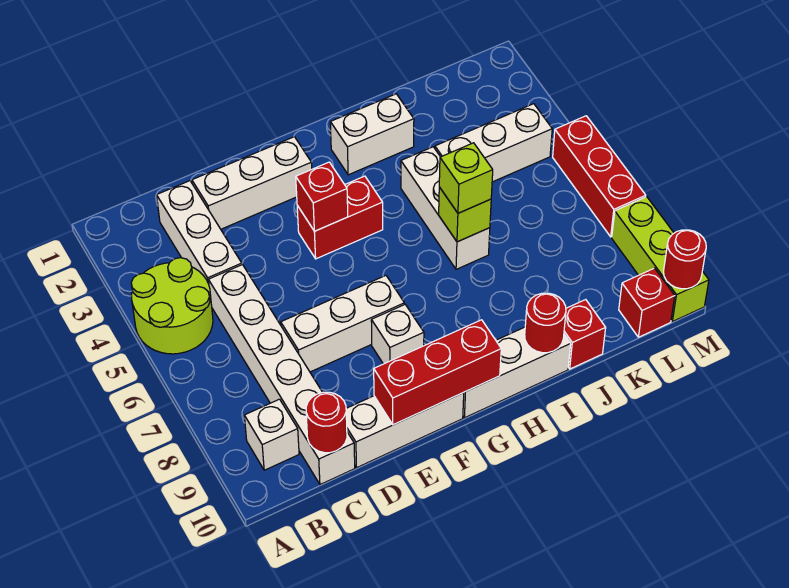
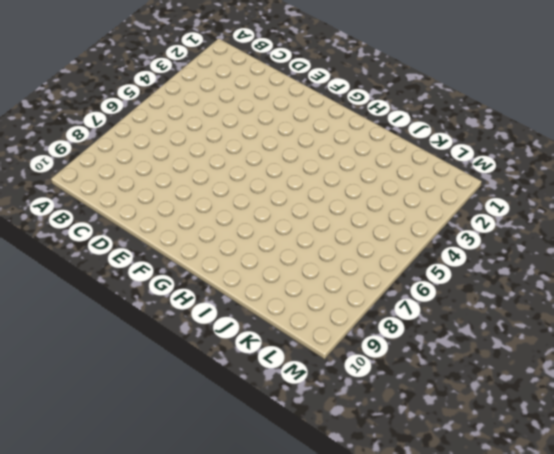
none -> lime 2x2 round brick [131,258,213,354]
none -> white 1x1 brick [244,399,299,470]
none -> white 1x3 brick [157,181,242,284]

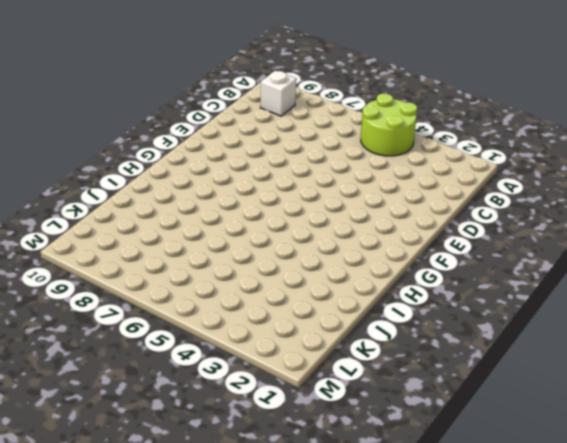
none -> white 1x3 brick [157,181,242,284]
none -> white 1x6 brick [209,265,355,485]
none -> white 1x3 brick [192,137,312,229]

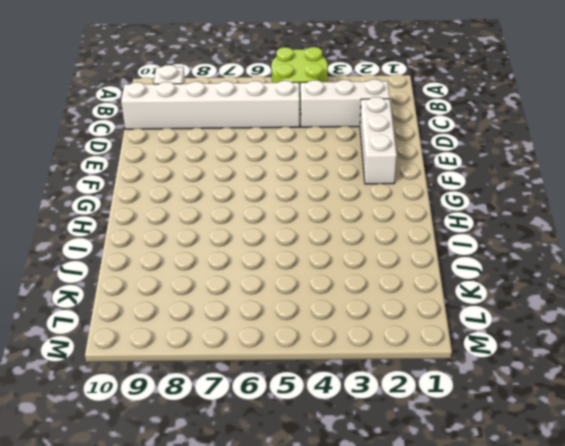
none -> white 1x3 brick [281,276,404,372]
none -> white 1x3 brick [346,393,464,468]
none -> red 1x2 brick [297,176,383,259]

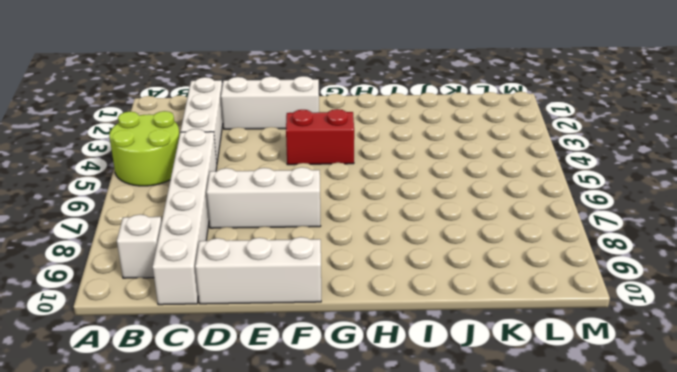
none -> white 1x1 brick [371,304,424,364]
none -> white 1x3 brick [463,327,571,418]
none -> white 1x2 brick [330,94,414,175]

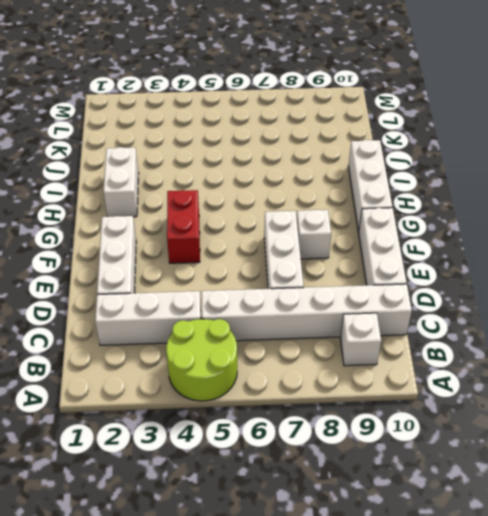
none -> white 1x3 brick [401,147,490,269]
none -> white 1x3 brick [435,104,552,182]
none -> red 1x1 brick [564,300,606,369]

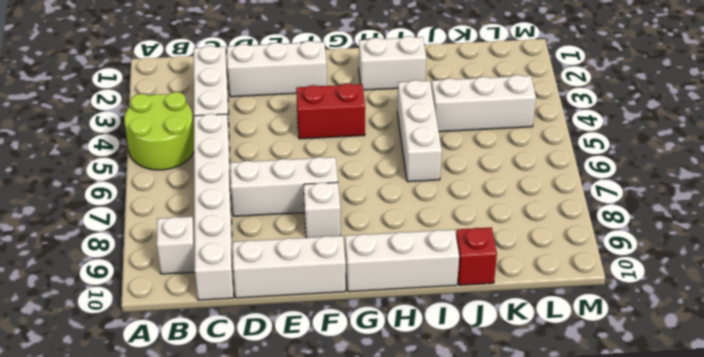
none -> red 1x1 brick [619,268,675,337]
none -> red 1x3 brick [553,116,646,237]
none -> lime 1x3 brick [612,197,709,322]

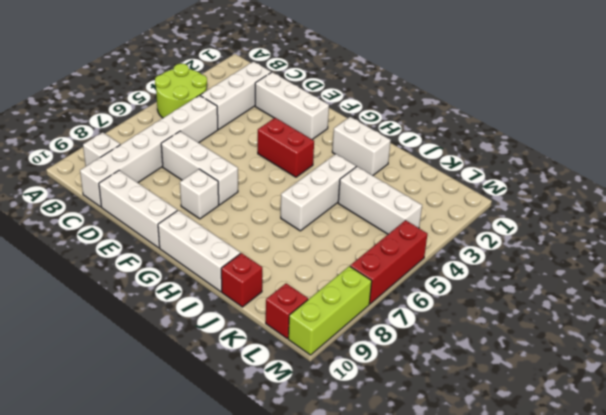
none -> red 1x1 round brick [306,392,347,453]
none -> red 1x3 brick [374,320,501,425]
none -> red 1x1 brick [296,162,348,231]

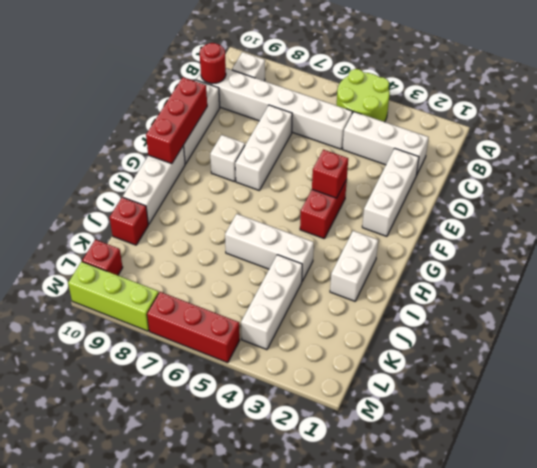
none -> lime 1x1 brick [439,187,491,242]
none -> red 1x1 round brick [525,293,566,353]
none -> red 1x1 round brick [664,230,706,289]

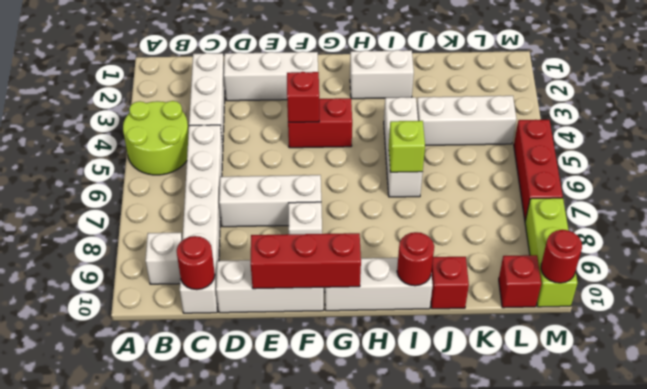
none -> lime 1x1 brick [439,143,493,213]

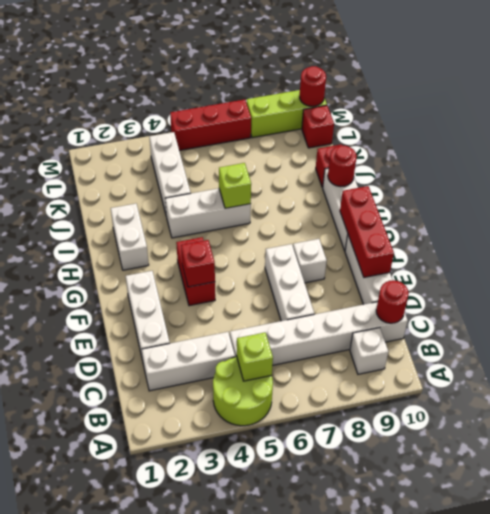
lime 1x1 brick [236,333,273,381] -> lime 1x1 brick moved to [439,143,493,213]

